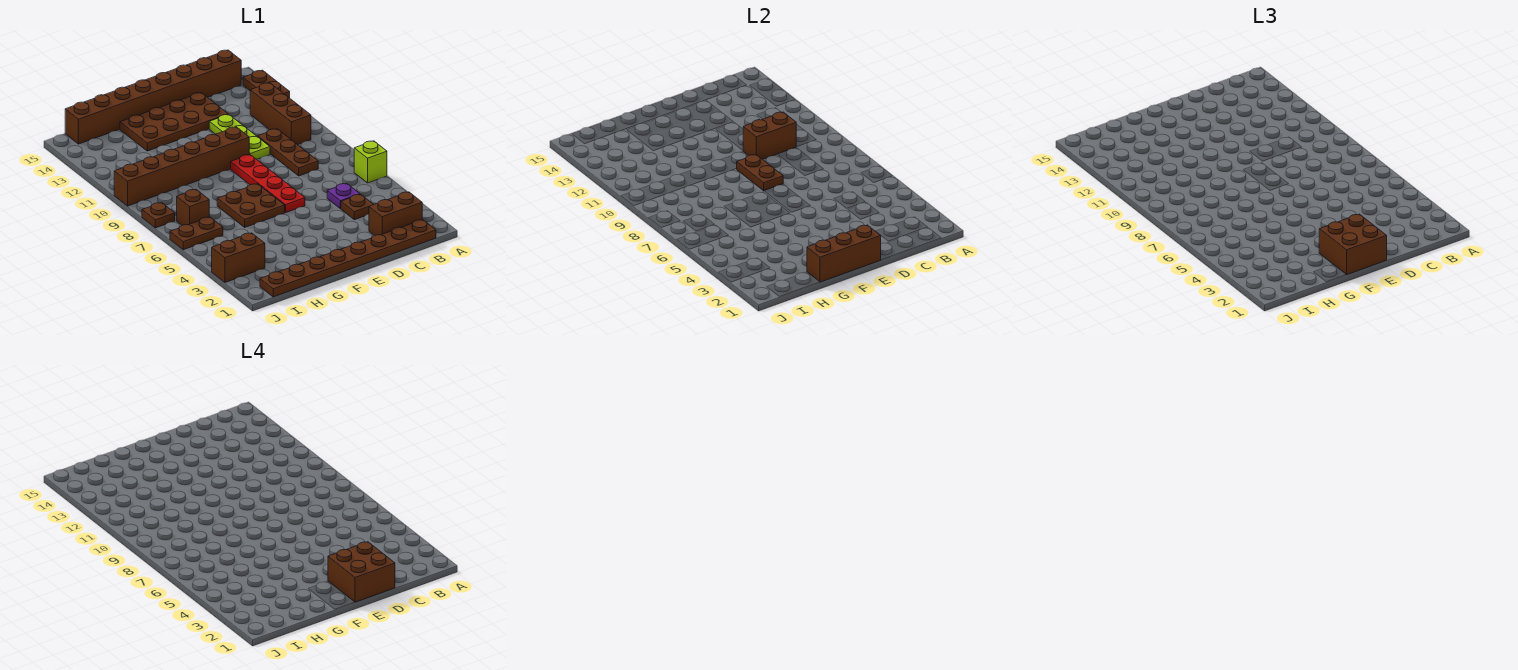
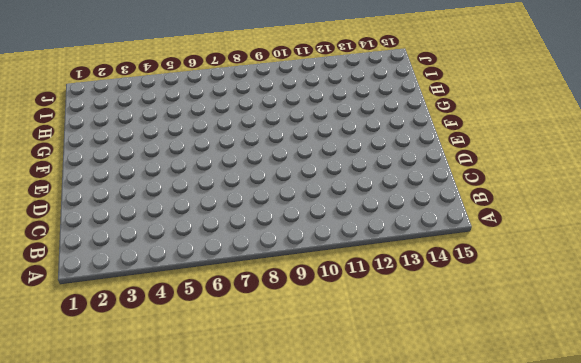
none -> lime 1x1 brick [354,141,387,183]
none -> brown 1x2 plate [243,70,290,98]
none -> brown 1x8 plate [260,220,436,297]

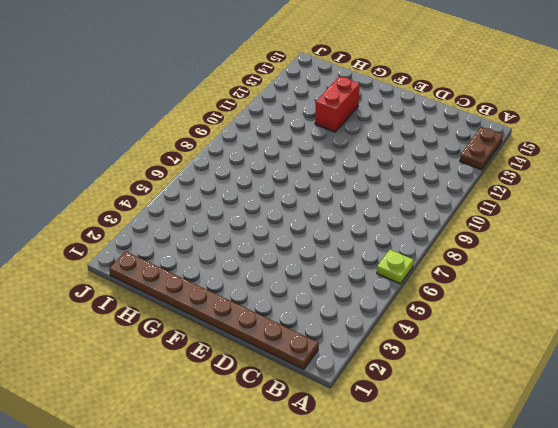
lime 1x1 plate [377,250,414,284] -> lime 1x1 brick [354,141,387,183]
red 1x2 brick [315,76,360,132] -> brown 2x4 plate [120,93,228,151]
none -> brown 1x2 brick [369,192,422,235]
none -> brown 1x3 brick [250,83,311,145]
none -> brown 1x8 brick [65,50,241,144]

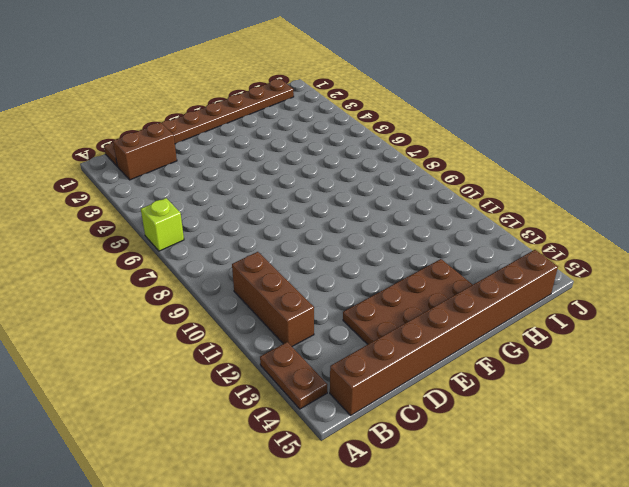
none -> brown 1x1 plate [341,194,374,220]
none -> purple 1x1 plate [327,183,360,209]
none -> brown 1x3 plate [258,129,318,176]

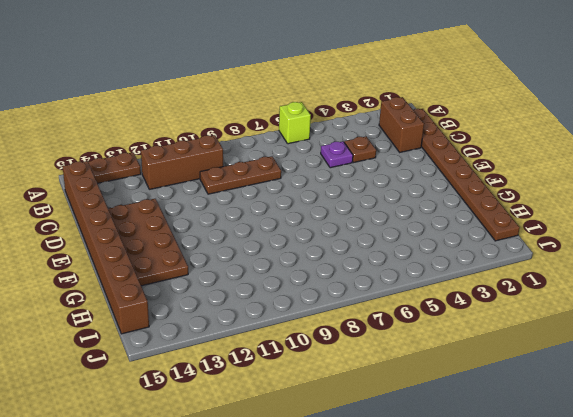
none -> lime 1x3 plate [209,114,270,159]
none -> red 1x4 plate [231,155,305,212]
none -> brown 1x6 brick [114,127,249,206]

